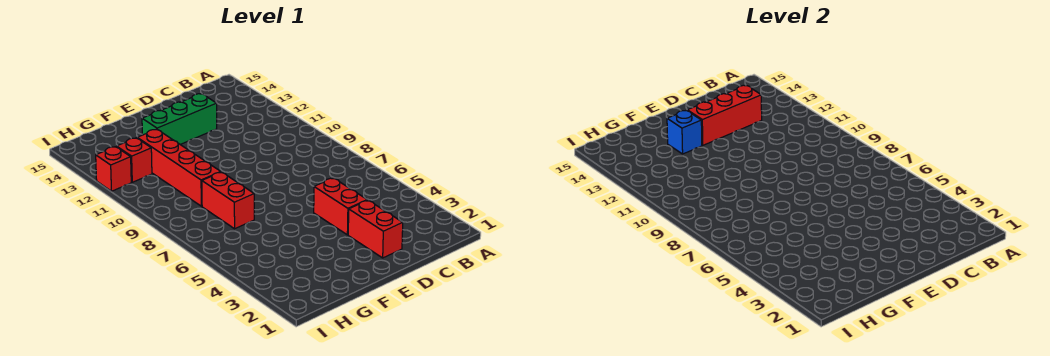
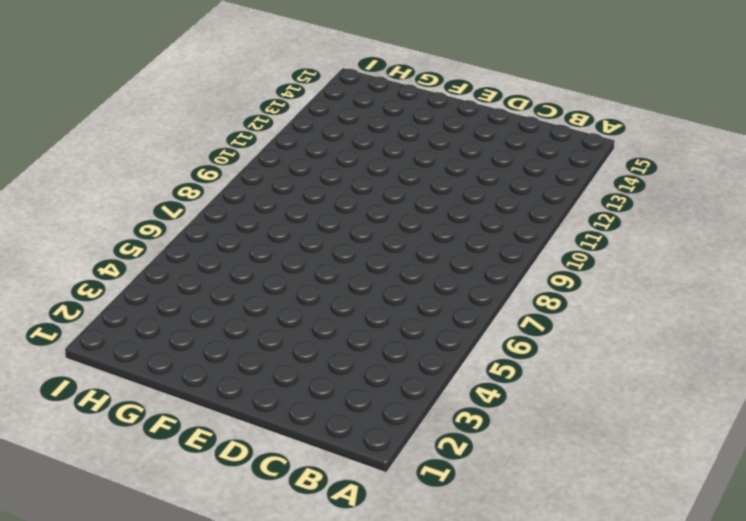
none -> red 1x2 brick [348,200,403,258]
none -> red 1x2 brick [314,178,367,235]

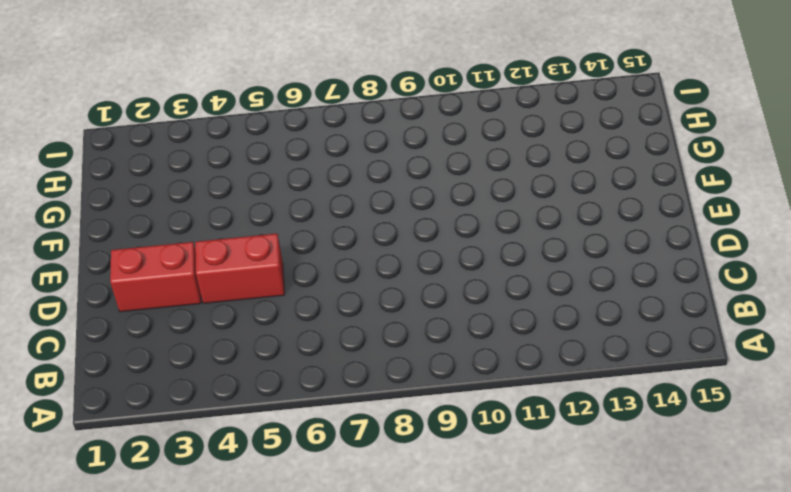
none -> green 1x3 brick [142,93,217,145]
none -> red 1x2 brick [202,172,254,229]

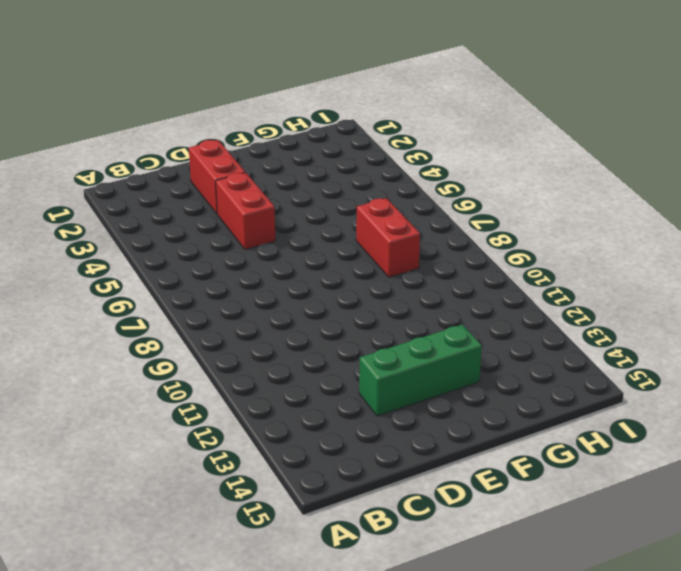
none -> red 1x4 brick [137,129,220,206]
none -> red 1x1 brick [117,138,152,182]

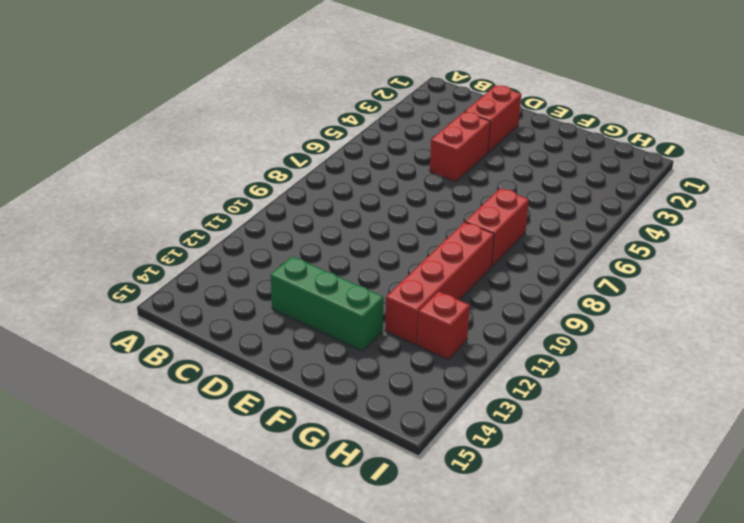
none -> red 1x1 brick [96,147,131,191]
none -> red 1x3 brick [687,85,762,145]

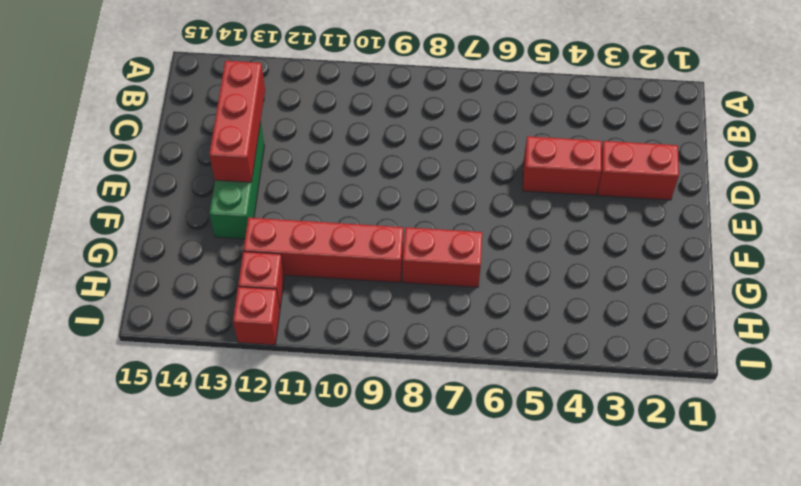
none -> blue 1x1 brick [667,111,702,154]

